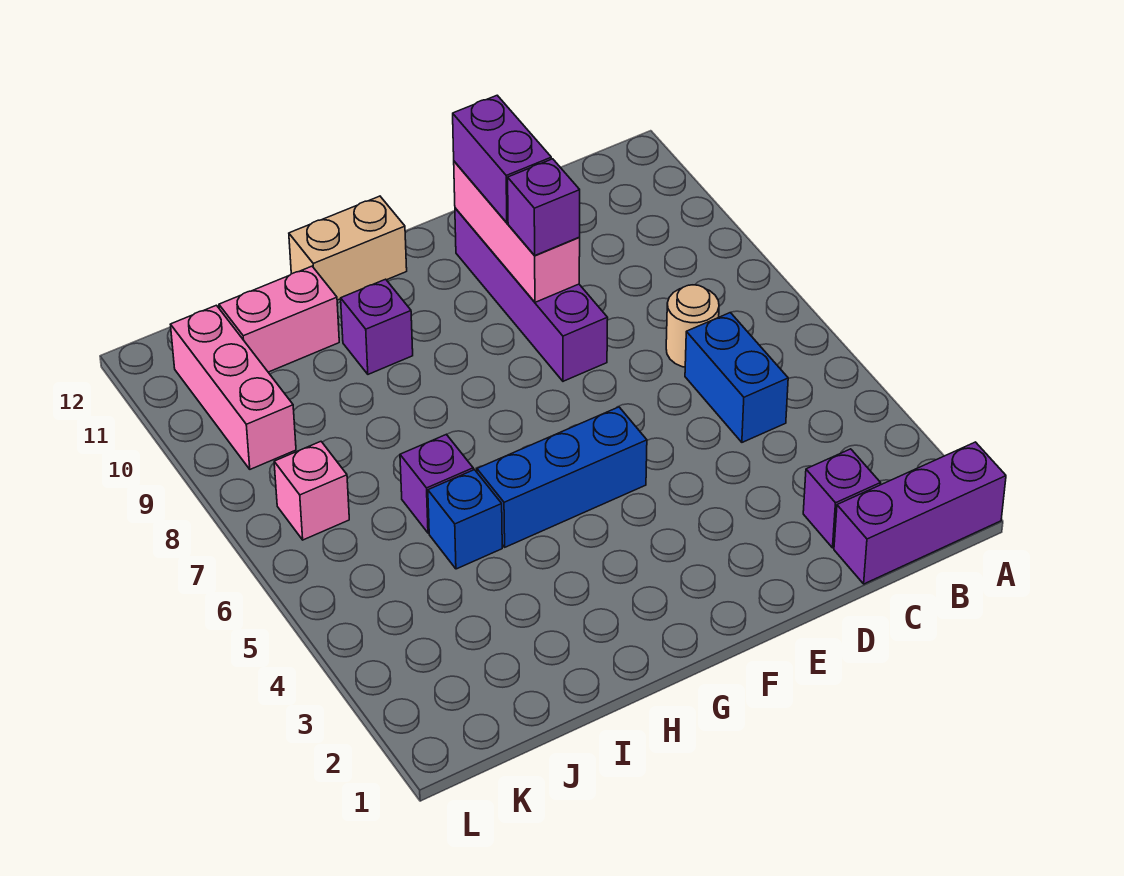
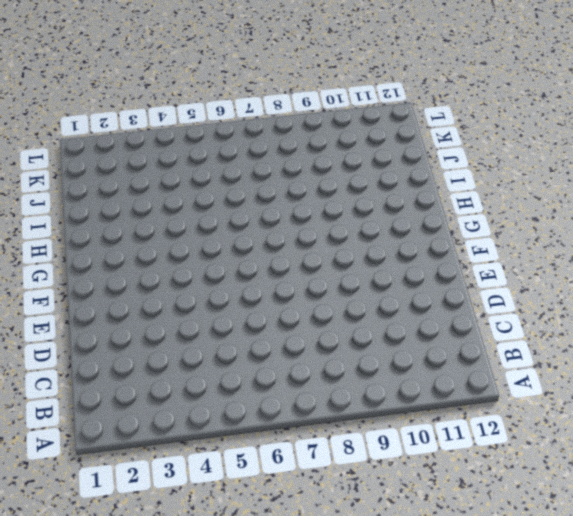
none -> purple 1x3 brick [834,442,1006,584]
none -> purple 1x1 brick [803,449,881,548]
none -> blue 1x2 brick [685,313,788,442]

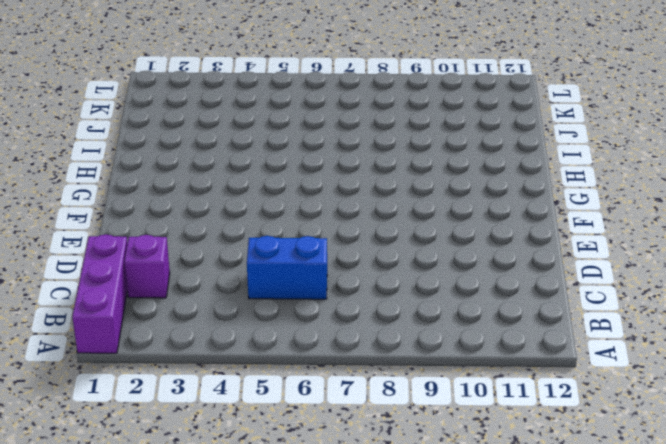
none -> tan 1x1 round brick [666,285,719,367]
none -> purple 1x4 brick [455,208,608,381]
none -> blue 1x3 brick [477,407,647,547]

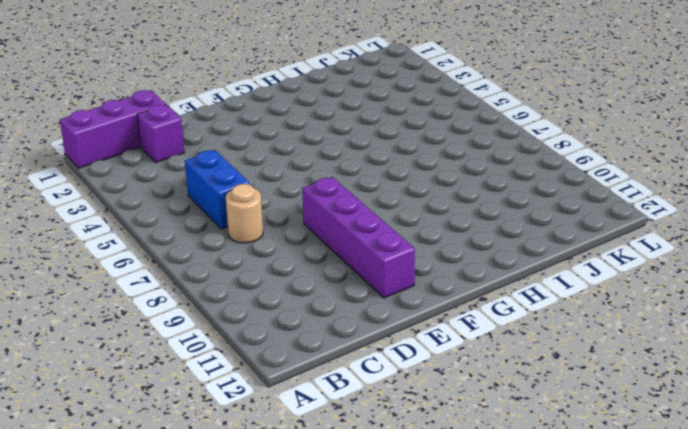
none -> blue 1x3 brick [477,407,647,547]
none -> tan 1x2 brick [289,196,407,300]
none -> purple 1x1 brick [341,279,413,374]

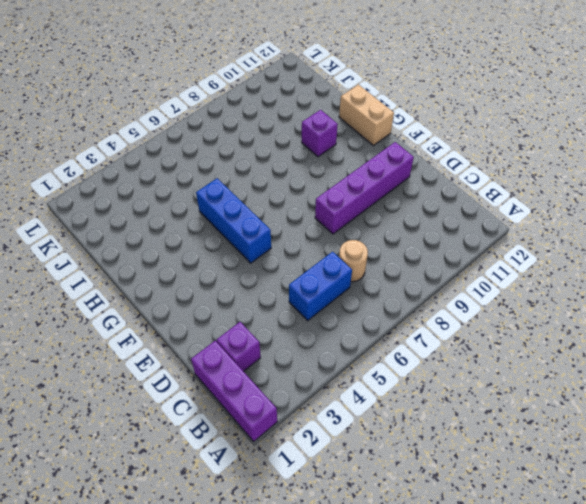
none -> blue 1x1 brick [428,470,502,569]
none -> purple 1x1 brick [400,434,473,533]
none -> pink 1x2 brick [219,266,339,372]

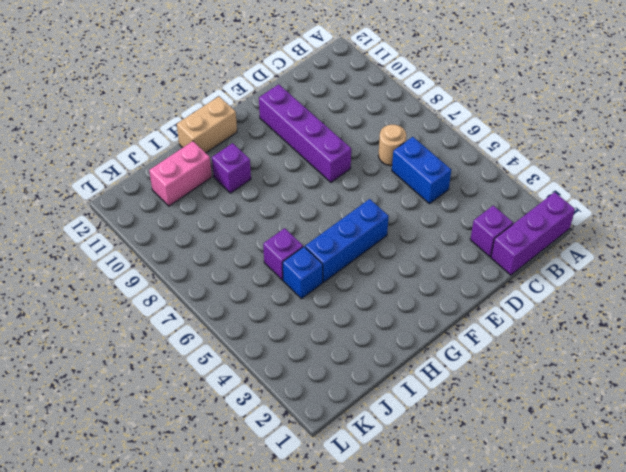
none -> pink 1x1 brick [274,442,349,540]
none -> pink 1x3 brick [171,305,296,469]
none -> pink 1x3 brick [454,161,580,302]

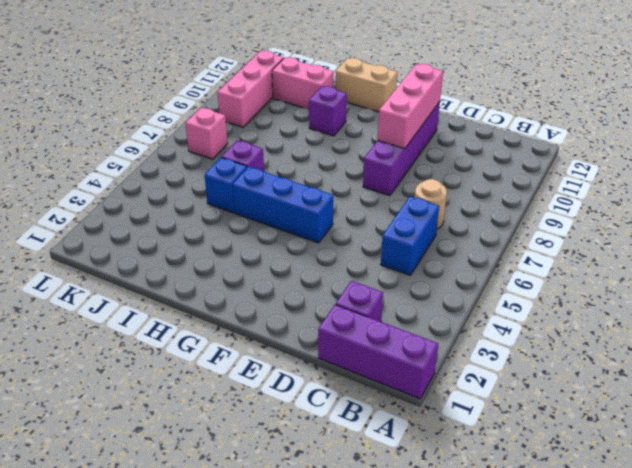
none -> purple 1x1 brick [508,159,580,255]
none -> purple 1x2 brick [453,95,551,223]

